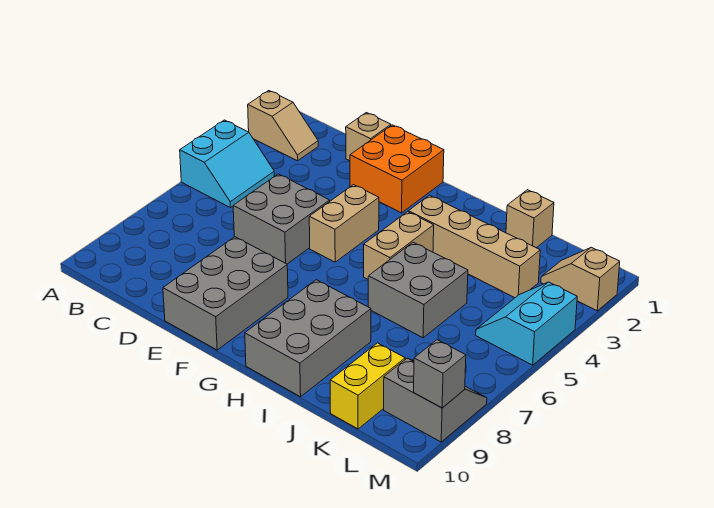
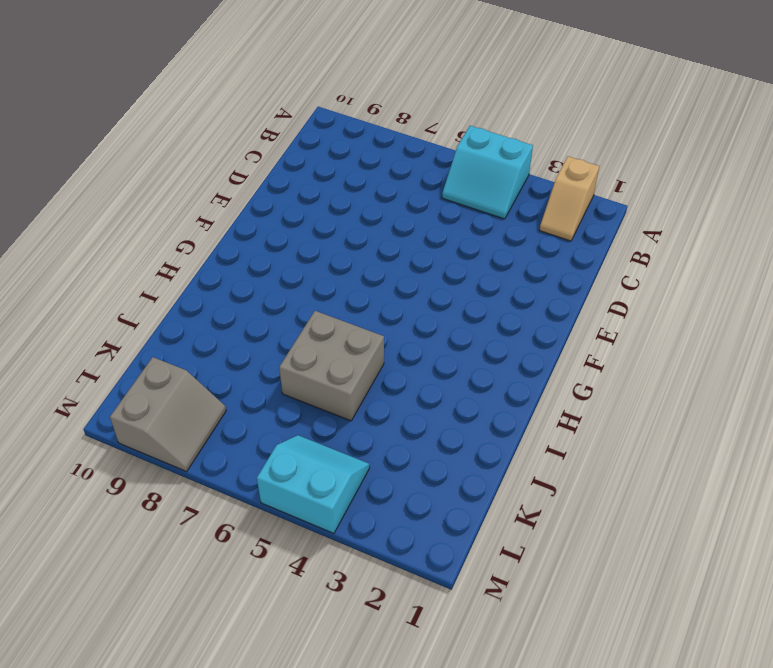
none -> tan 1x1 brick [346,113,391,161]
none -> grey 2x2 brick [233,174,330,264]
none -> orange 2x2 brick [350,125,444,213]

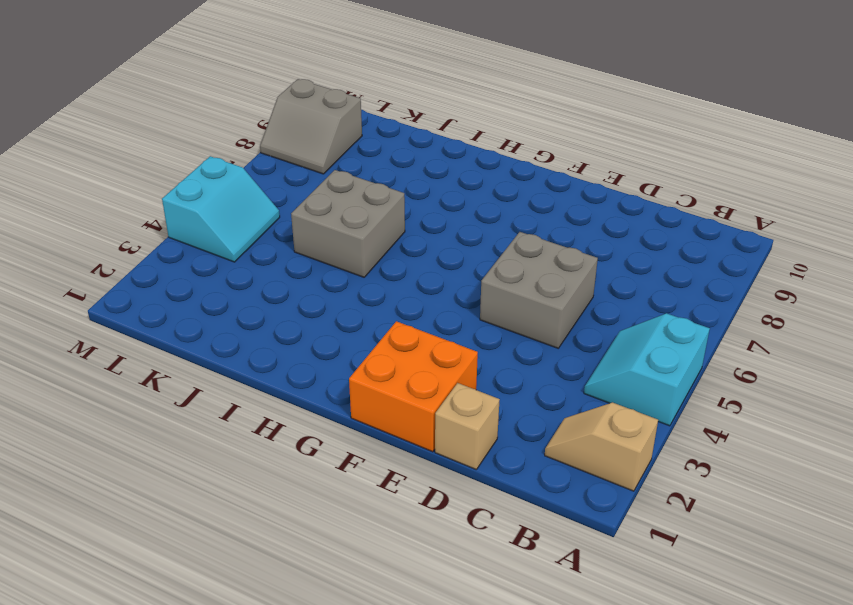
none -> grey 2x3 brick [163,237,288,350]
none -> tan 1x2 brick [309,185,379,262]
none -> tan 1x4 brick [409,195,540,298]

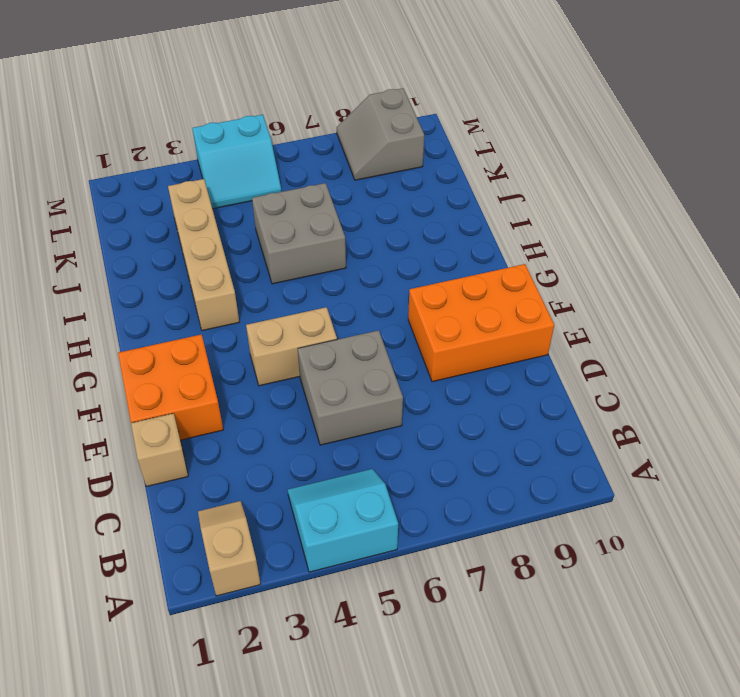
orange 2x3 brick [408,264,554,382] -> grey 2x3 brick [163,237,288,350]
none -> tan 1x2 brick [364,212,434,279]
none -> grey 2x3 brick [245,280,371,397]
none -> tan 1x1 brick [506,190,554,248]

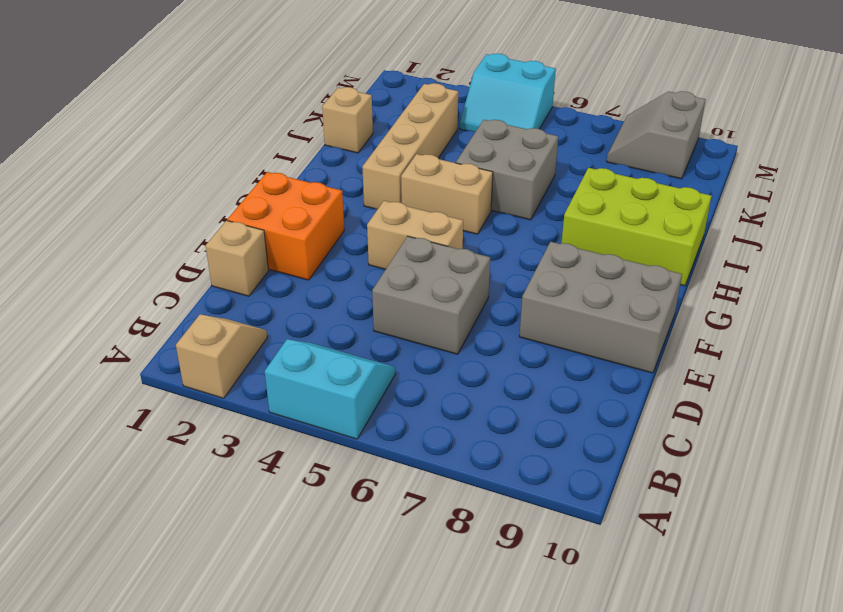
lime 2x3 brick [562,168,711,286] -> grey 2x3 brick [245,280,371,397]
none -> yellow 1x2 brick [330,343,405,429]
none -> tan 1x2 slope [541,247,620,311]
none -> grey 1x1 brick [414,340,466,408]

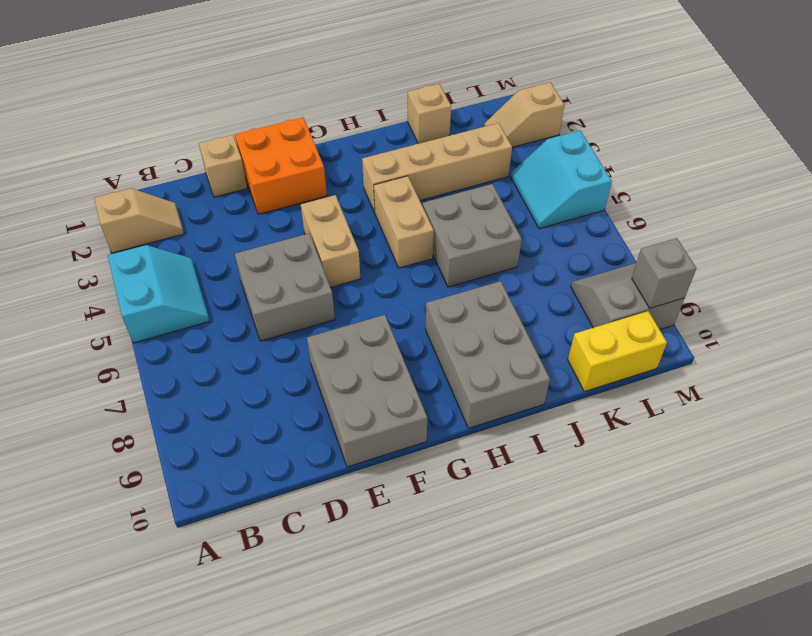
yellow 1x2 brick [568,311,667,391] -> yellow 1x2 brick turned to [330,343,405,429]

